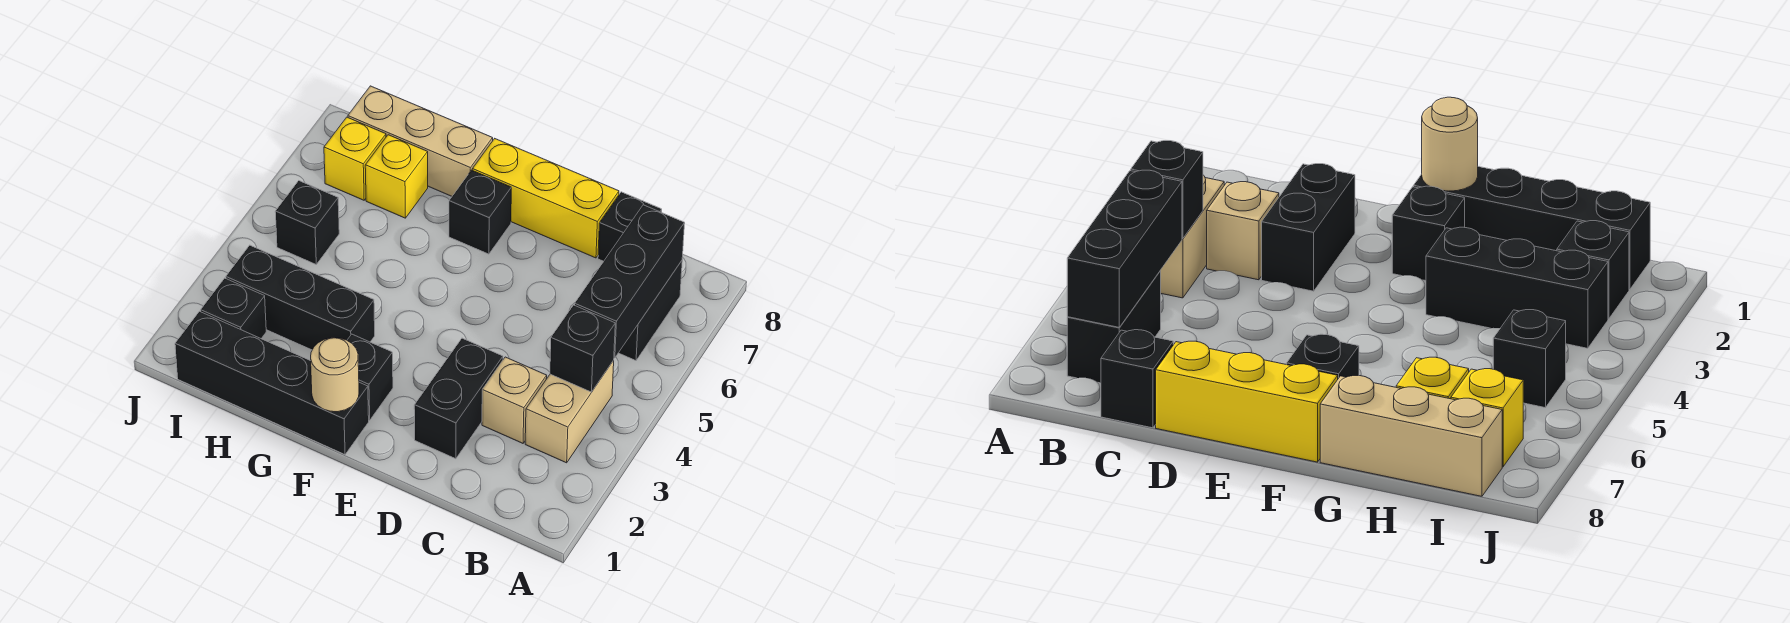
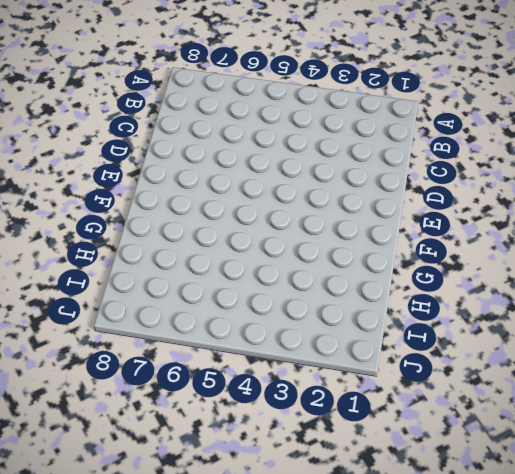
none -> tan 1x2 brick [525,361,614,463]
none -> black 1x2 brick [619,261,682,361]
none -> tan 1x1 brick [482,357,547,443]

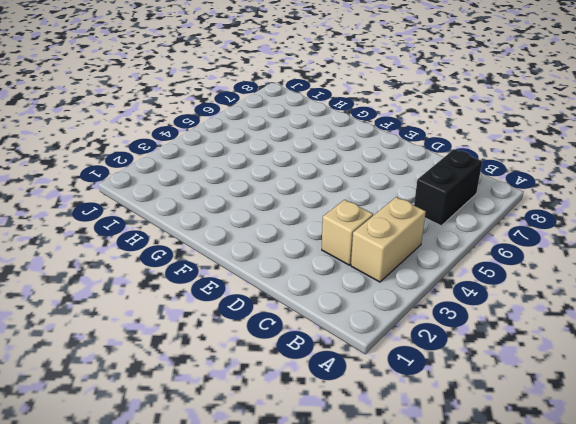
none -> black 1x1 brick [598,192,662,261]
none -> black 1x2 brick [414,338,503,459]
none -> yellow 1x3 brick [472,139,619,258]

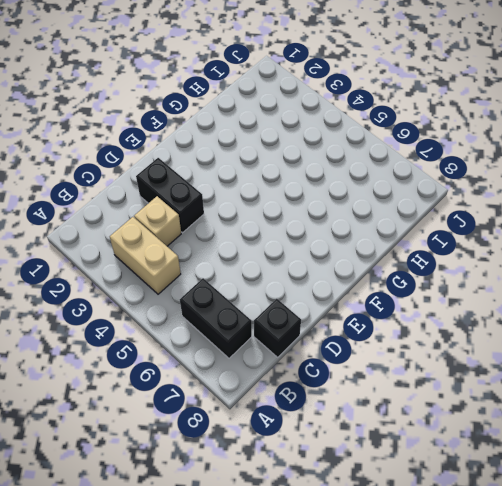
none -> yellow 1x3 brick [472,139,619,258]
none -> black 1x4 brick [175,311,369,454]
none -> black 1x1 brick [347,334,393,420]

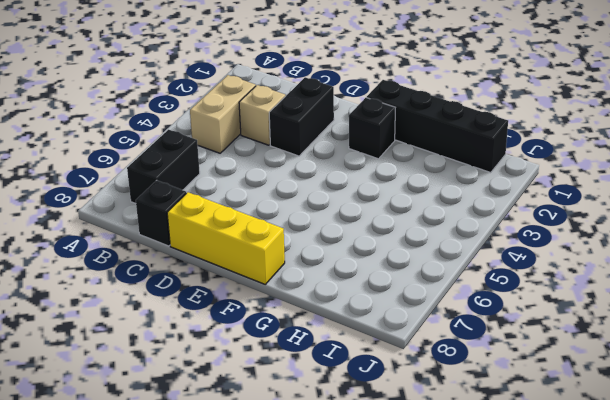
none -> black 1x1 brick [449,170,511,254]
none -> black 1x3 brick [226,245,375,350]
none -> tan 1x3 brick [348,86,493,196]

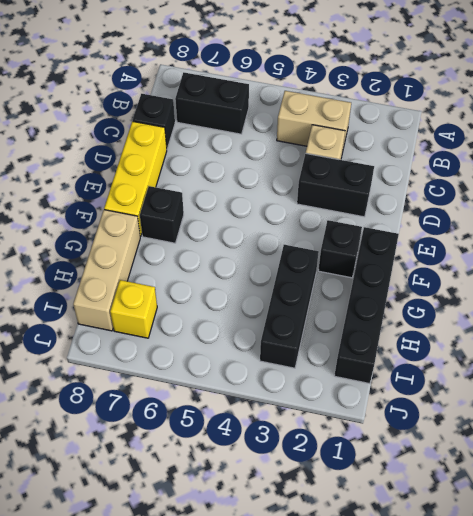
none -> yellow 1x1 brick [365,135,428,218]
none -> black 1x1 brick [201,278,266,338]
none -> black 1x1 brick [275,181,339,264]

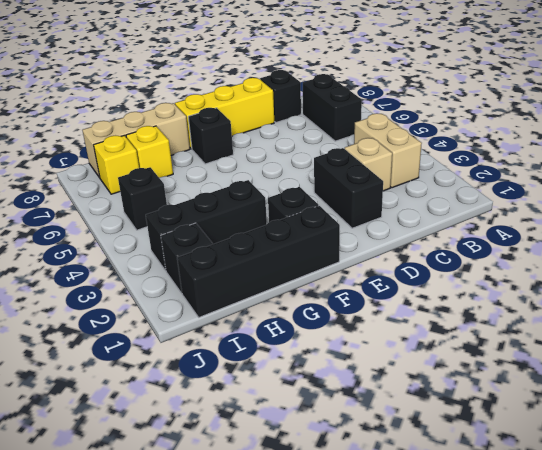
none -> black 1x1 brick [550,305,615,392]
none -> black 1x3 brick [575,205,685,358]
none -> tan 1x1 round brick [311,338,359,412]

